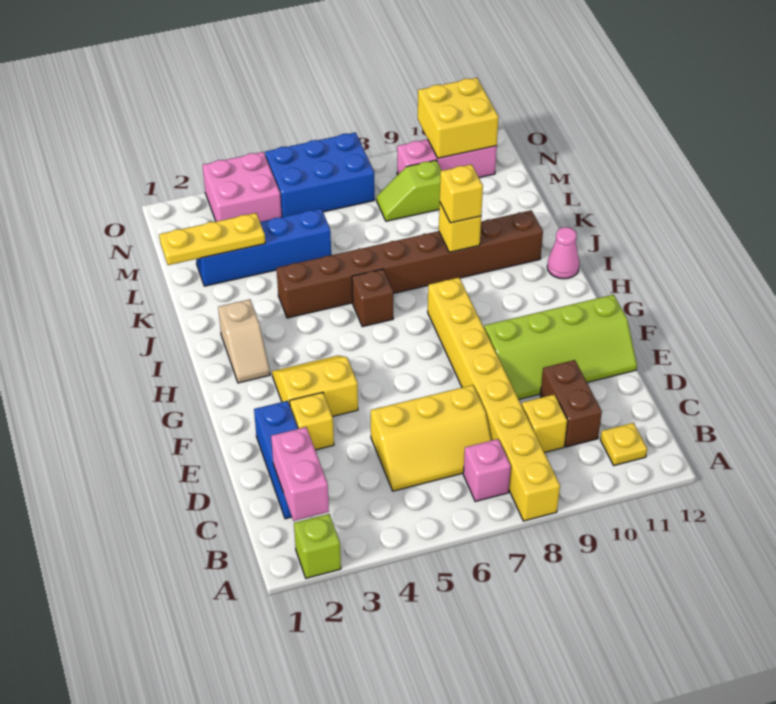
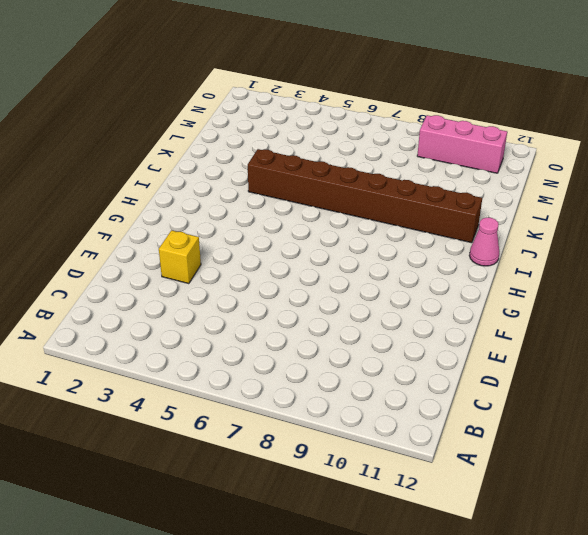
none -> lime 1x1 brick [294,514,341,578]
none -> yellow 1x8 brick [428,278,560,521]
none -> pink 1x1 brick [463,439,511,502]

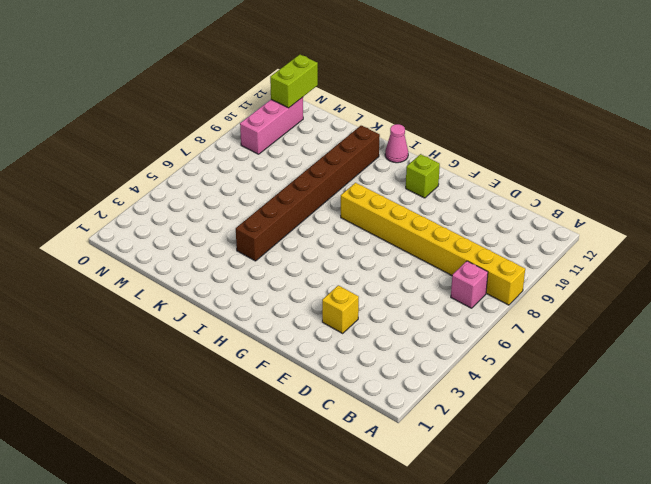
lime 1x1 brick [406,154,440,198] -> lime 1x1 brick moved to [294,514,341,578]
lime 1x2 brick [270,55,318,108] -> yellow 2x2 brick [418,78,499,158]
none -> yellow 1x1 plate [600,423,647,465]
none -> blue 1x3 brick [254,401,298,519]
none -> yellow 2x3 slope [371,385,492,491]

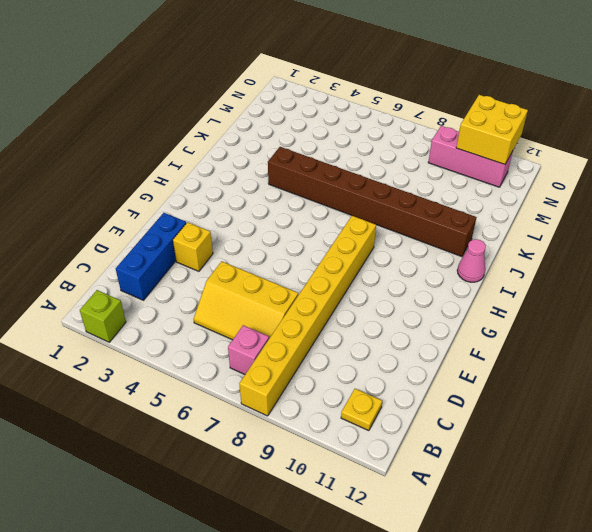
none -> yellow 1x1 brick [522,395,567,453]
none -> brown 1x2 brick [540,360,602,447]
none -> lime 2x4 slope [484,295,637,399]

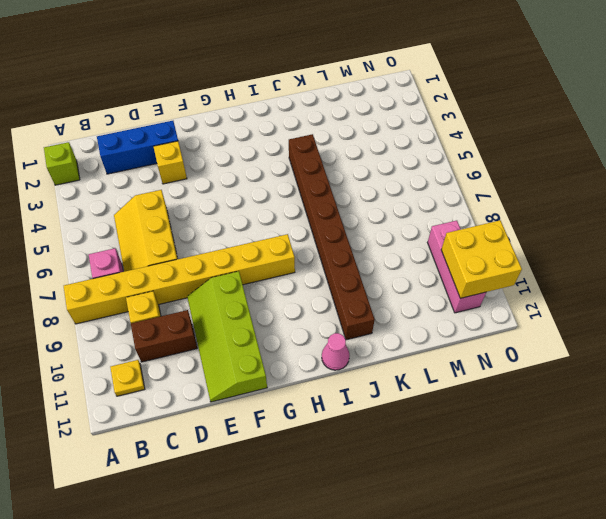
none -> yellow 2x2 slope [272,356,358,416]
none -> tan 1x2 slope [218,299,270,383]
none -> brown 1x1 brick [352,269,393,327]

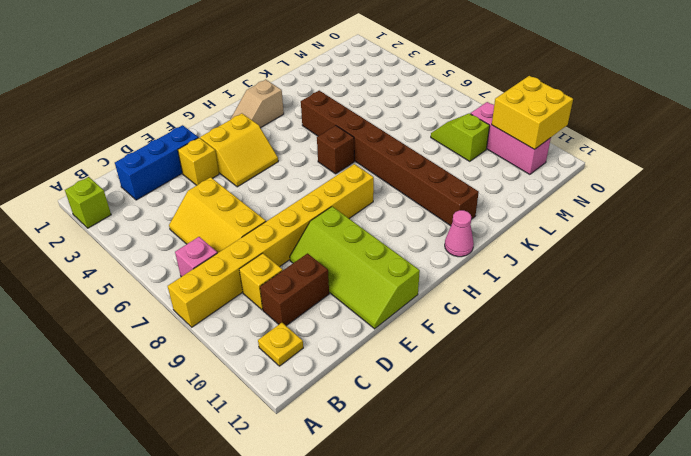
yellow 2x2 slope [200,114,278,187] -> yellow 2x2 slope turned to [272,356,358,416]
none -> blue 1x4 brick [196,209,331,286]
none -> pink 2x2 brick [202,152,282,222]
none -> blue 2x3 brick [265,132,375,217]

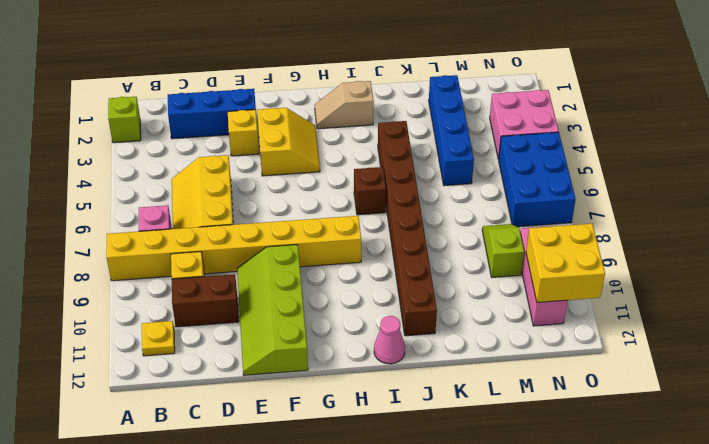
none -> pink 1x2 brick [271,427,329,521]
none -> yellow 1x1 brick [439,203,481,252]
none -> yellow 1x3 plate [159,213,265,265]

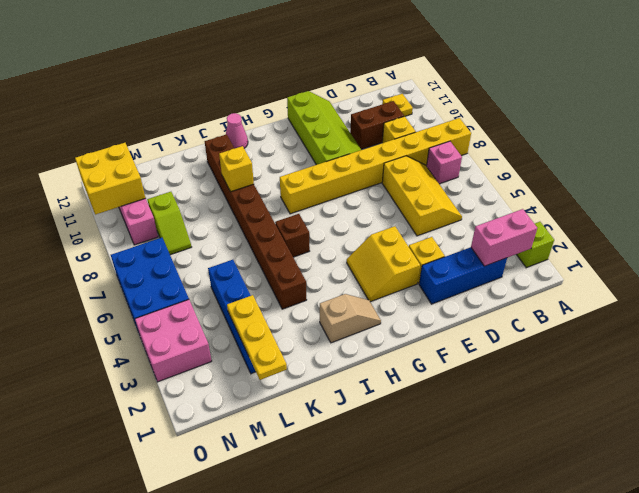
none -> yellow 1x1 brick [440,164,483,223]

